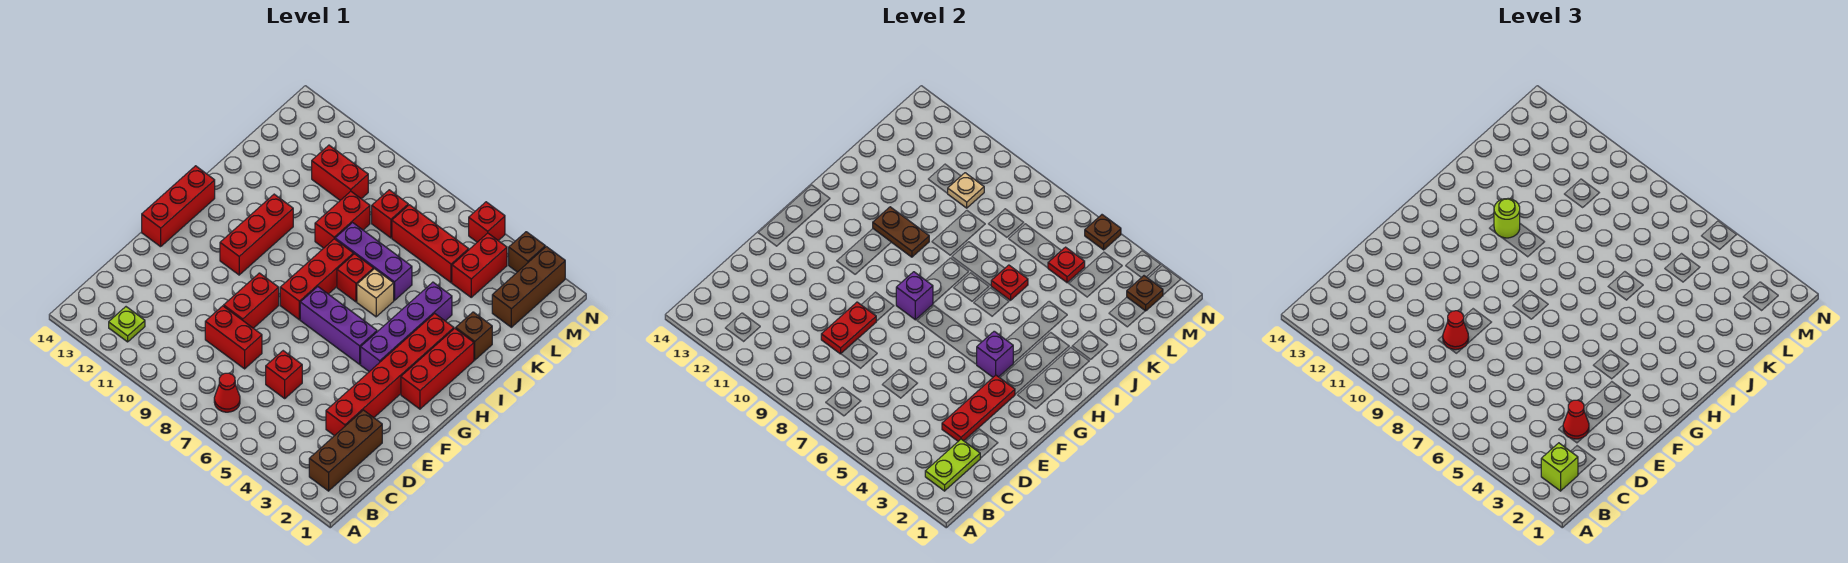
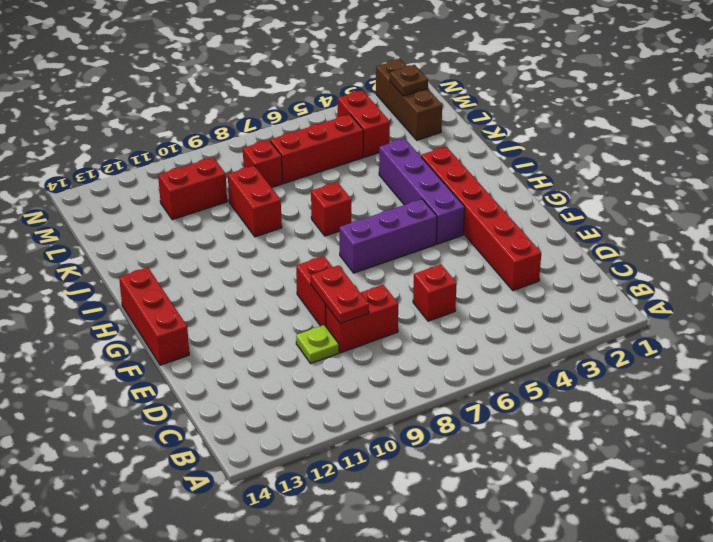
lime 1x1 plate [296,325,339,363] -> lime 1x1 plate moved to [109,307,145,342]
none -> brown 1x3 brick [309,410,382,491]
none -> red 1x1 cone [214,373,240,412]
none -> red 1x3 brick [401,328,474,409]
none -> red 1x3 brick [280,239,353,320]

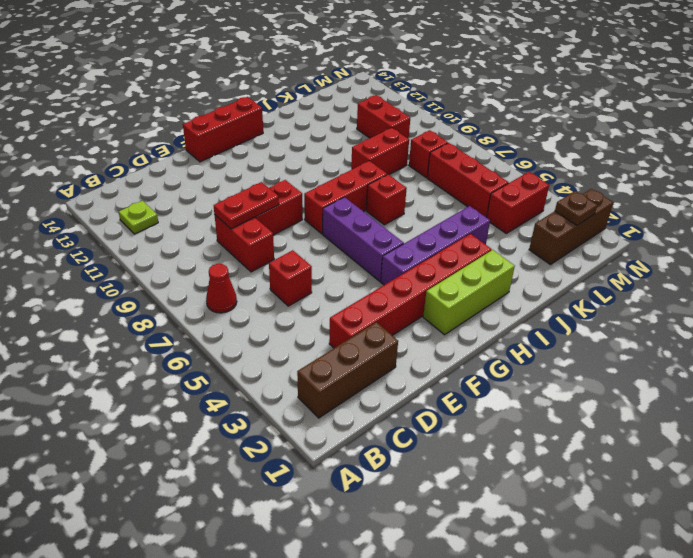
lime 1x3 brick [423,250,515,335] -> red 1x3 brick [401,328,474,409]
none -> red 1x3 brick [220,194,293,275]
none -> tan 1x1 brick [357,269,394,317]
none -> brown 1x1 brick [456,312,492,360]
none -> purple 1x3 brick [335,223,412,300]

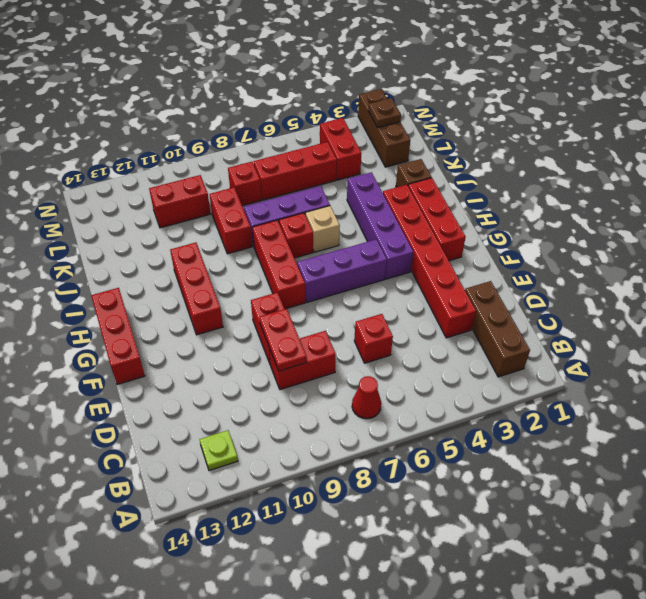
none -> brown 1x1 brick [509,232,545,272]
none -> red 1x1 brick [469,202,505,242]
none -> lime 1x2 plate [925,439,980,491]
none -> red 1x3 plate [942,375,1015,441]

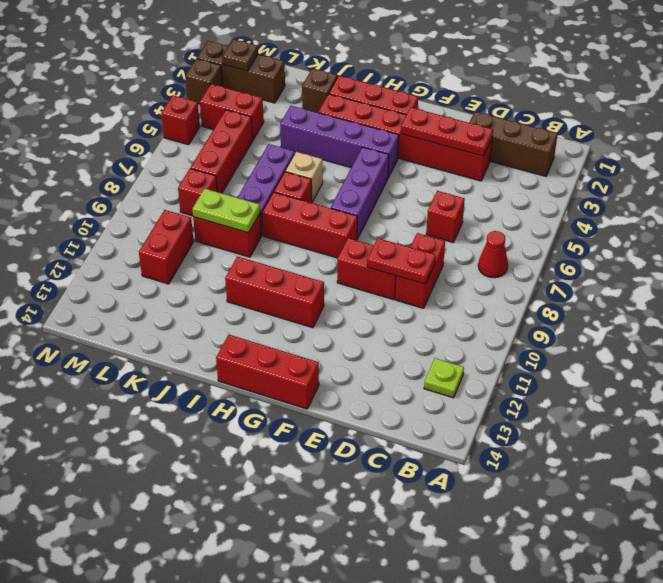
lime 1x2 plate [193,189,260,233] -> lime 1x2 plate moved to [925,439,980,491]
none -> purple 1x1 brick [977,331,1013,377]
none -> purple 1x1 brick [896,272,933,320]
none -> brown 1x2 plate [873,207,929,257]
none -> red 1x1 plate [991,265,1028,300]

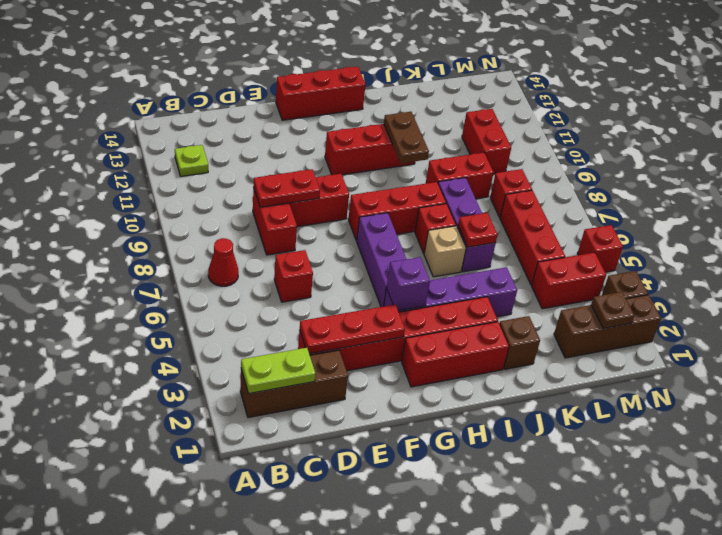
none -> purple 1x1 brick [896,272,933,320]
none -> red 1x1 plate [1048,247,1085,283]
none -> tan 1x1 plate [947,173,984,208]
none -> brown 1x1 plate [1085,215,1121,250]

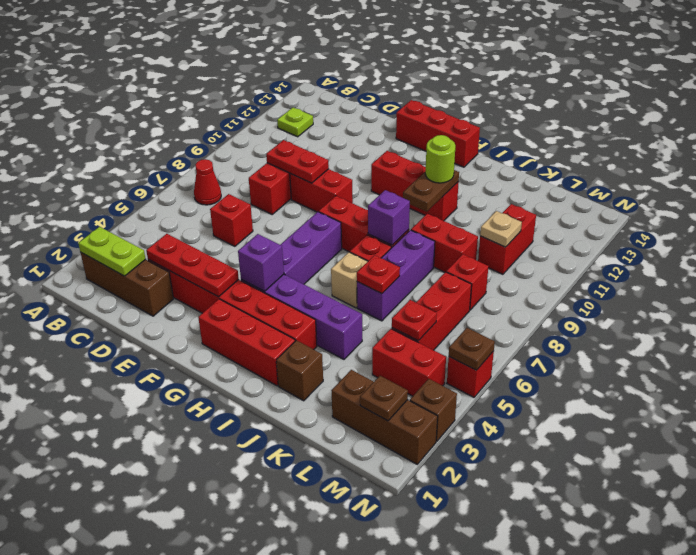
purple 1x1 brick [368,190,410,245] -> purple 1x1 brick moved to [896,272,933,320]
none -> lime 1x1 brick [1541,443,1578,491]
none -> red 1x1 cone [1563,400,1589,439]
none -> red 1x1 cone [1443,311,1469,350]

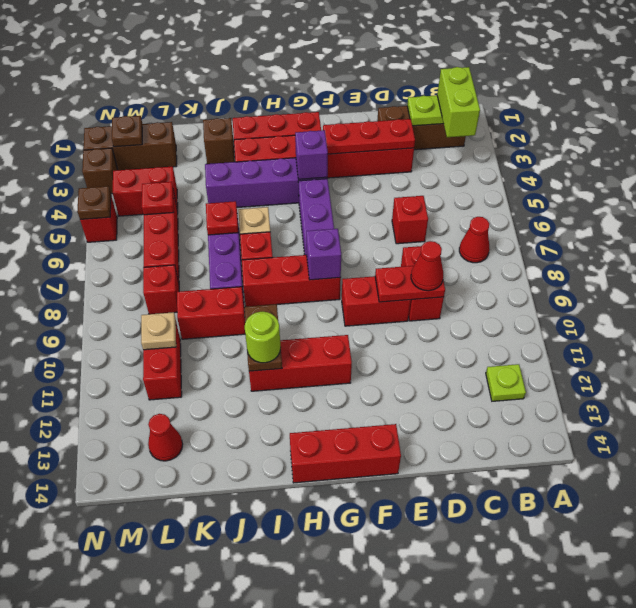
lime 1x2 brick [437,67,480,137] -> lime 1x1 brick [1541,443,1578,491]
red 1x1 cone [148,414,183,461] -> red 1x1 cone moved to [1563,400,1589,439]

